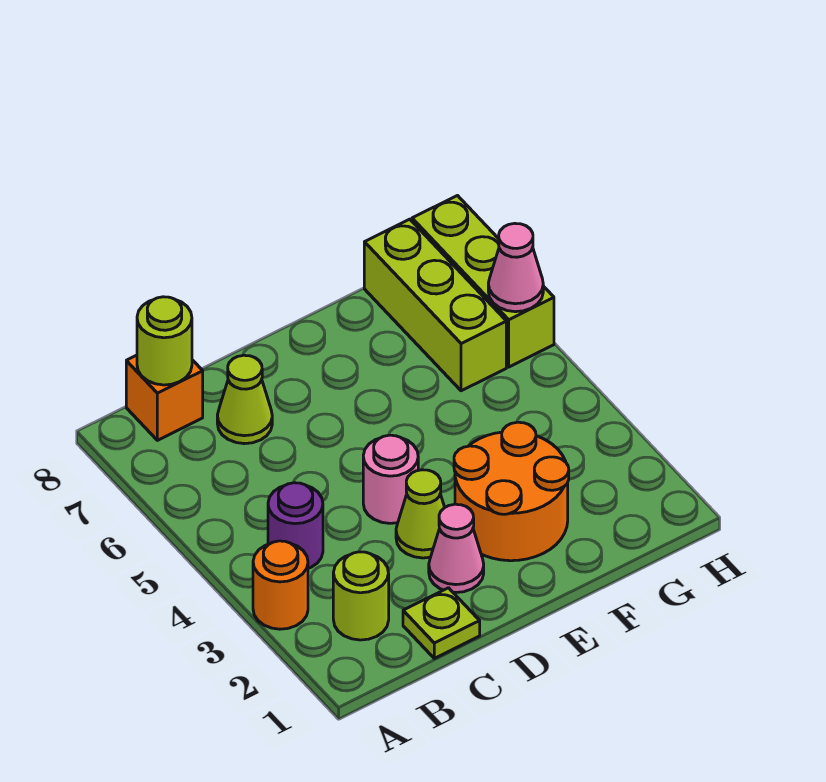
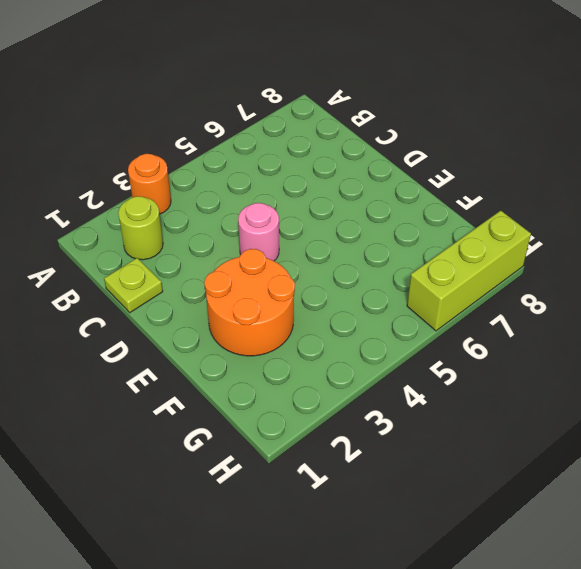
none -> purple 1x1 round brick [268,483,323,568]
none -> orange 1x1 brick [126,355,203,440]
none -> lime 1x1 cone [217,355,272,444]

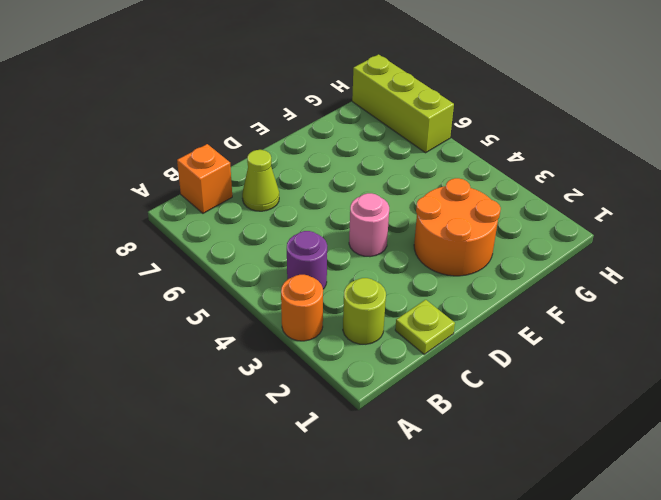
none -> pink 1x1 cone [429,504,484,593]
none -> lime 1x1 cone [396,470,445,558]
none -> lime 1x3 brick [364,219,506,391]

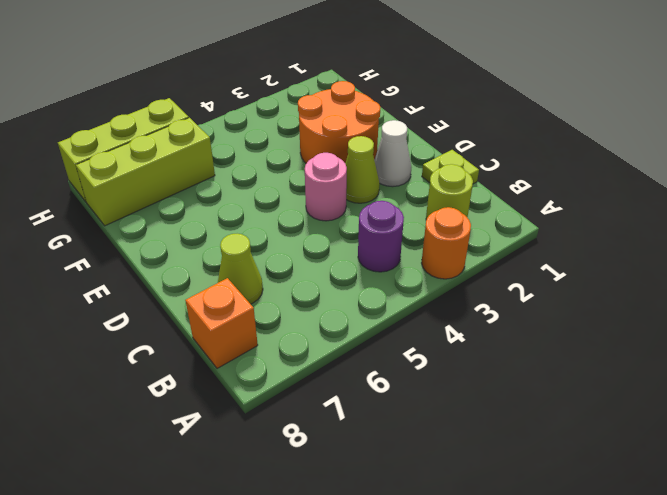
white 1x1 cone [374,120,411,187] -> pink 1x1 cone [429,504,484,593]
none -> lime 1x1 round brick [137,297,192,385]
none -> pink 1x1 cone [488,223,543,312]

